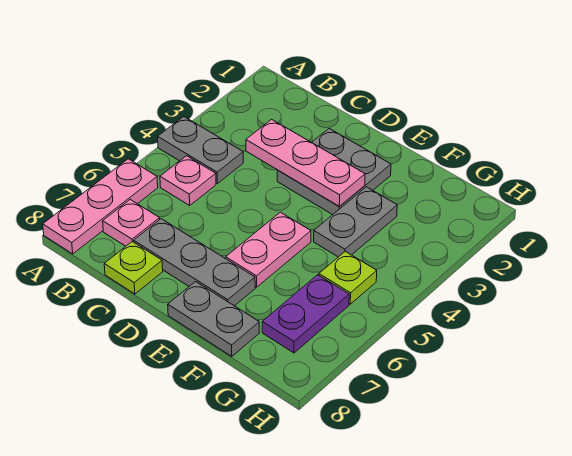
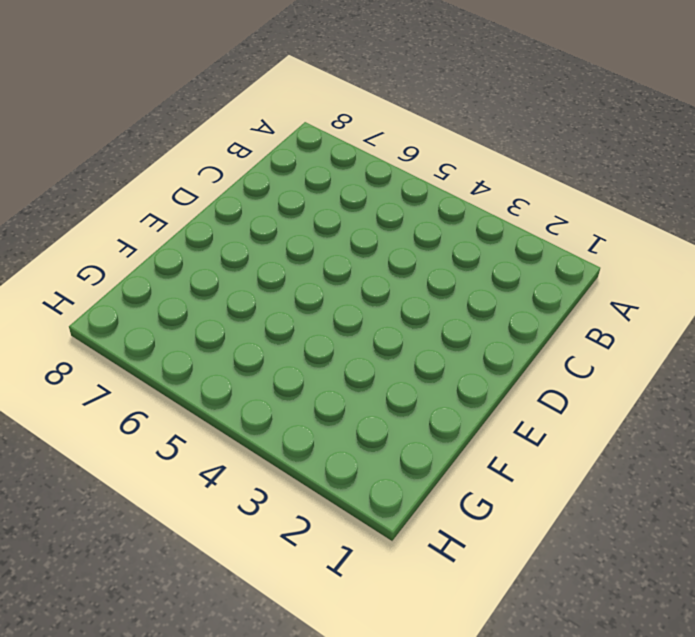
none -> grey 1x2 plate [158,117,243,184]
none -> pink 1x3 plate [43,159,158,254]
none -> pink 1x1 plate [160,156,216,205]

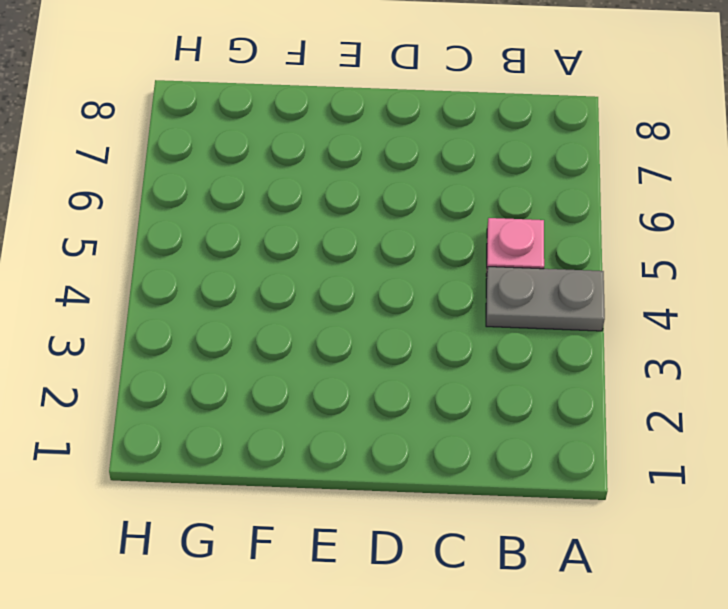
none -> pink 1x3 plate [43,159,158,254]
none -> pink 1x1 plate [103,200,160,246]
none -> grey 1x3 plate [134,219,255,306]

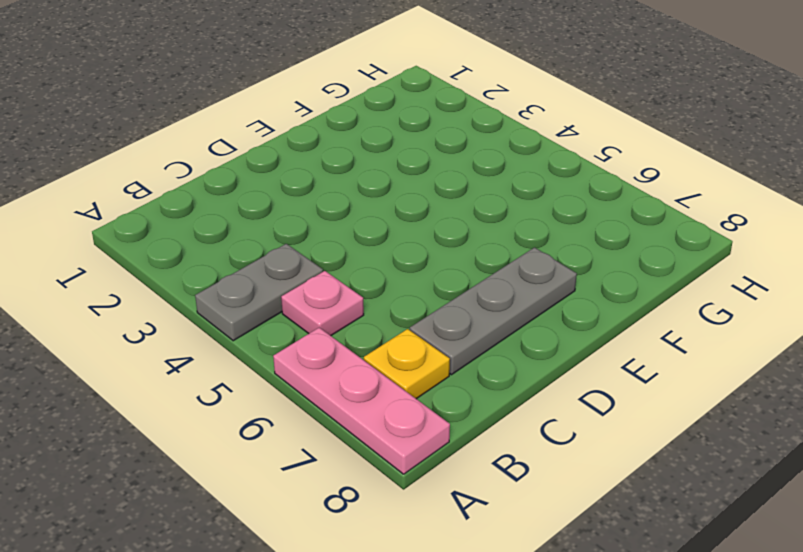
yellow 1x1 plate [364,329,450,399] -> pink 1x1 plate [103,200,160,246]
none -> lime 1x1 plate [104,242,163,294]
none -> grey 2x2 plate [277,129,391,215]
none -> pink 1x2 plate [226,212,311,287]

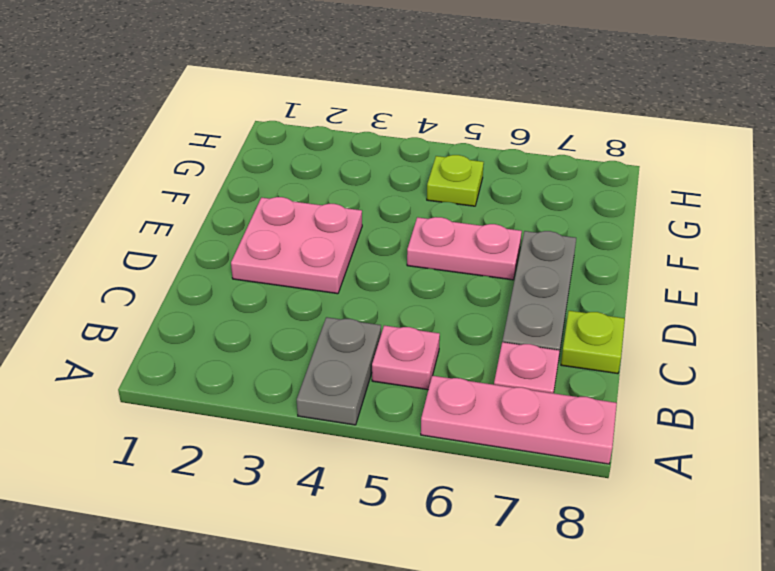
pink 2x2 plate [231,197,362,294] -> grey 2x2 plate [277,129,391,215]
none -> grey 1x2 plate [168,282,259,356]
none -> grey 1x2 plate [314,187,397,257]
none -> purple 1x2 plate [262,275,349,353]

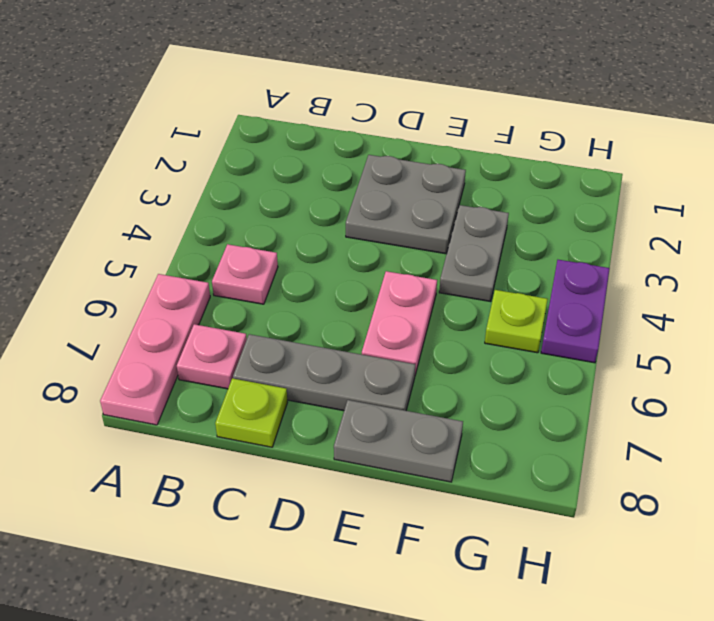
purple 1x2 plate [541,260,610,363] -> purple 1x2 plate moved to [262,275,349,353]
none -> grey 1x2 plate [158,117,243,184]
none -> pink 1x3 plate [246,119,365,207]

